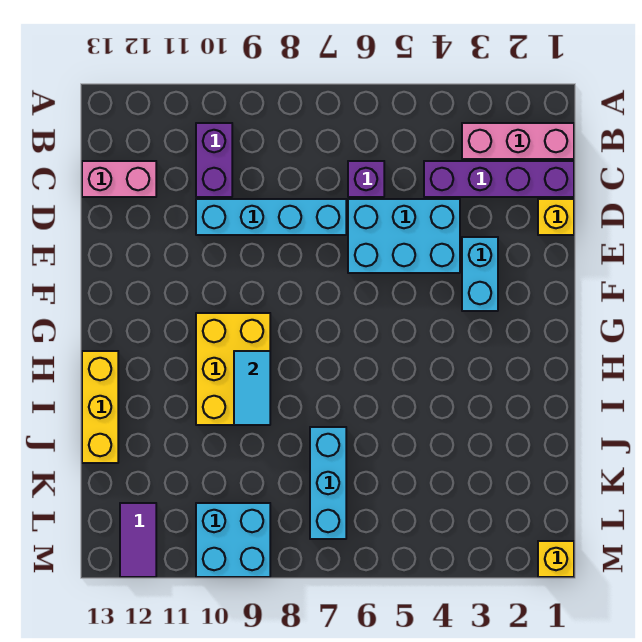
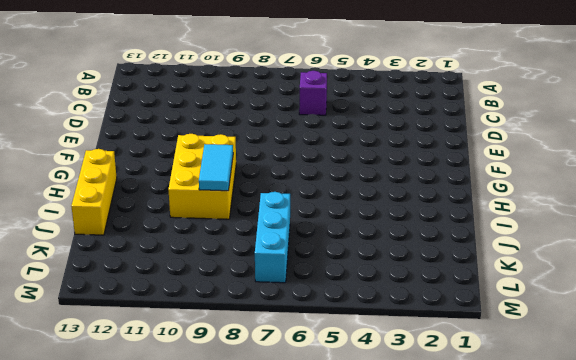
none -> pink 1x3 brick [462,123,574,159]
none -> purple 1x2 brick [196,123,232,197]
none -> purple 1x4 brick [424,161,574,197]

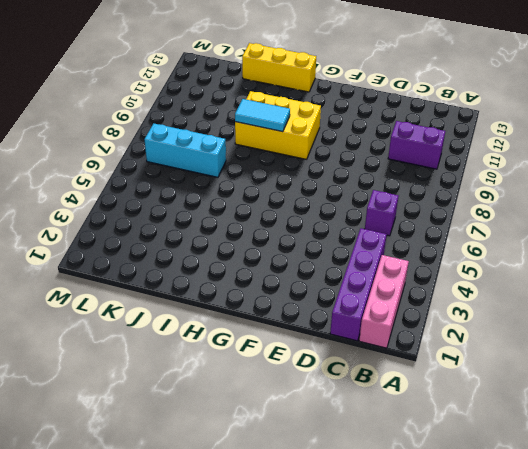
none -> pink 1x2 brick [82,161,156,197]
none -> yellow 1x1 brick [538,199,574,235]
none -> cyan 2x3 brick [348,199,460,273]

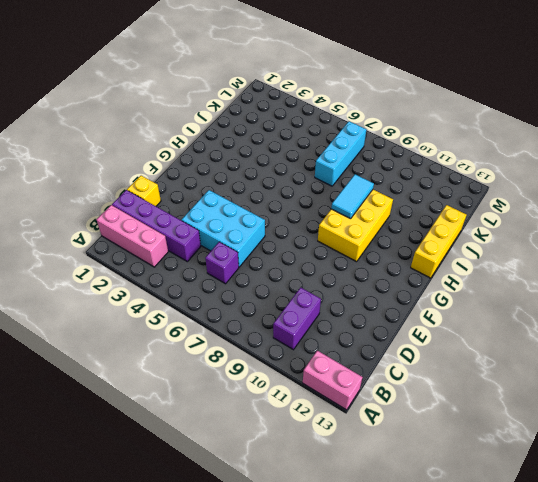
pink 1x2 brick [303,351,362,410] -> pink 1x2 brick moved to [82,161,156,197]
none -> cyan 1x4 brick [196,199,346,235]
none -> cyan 1x2 brick [462,237,498,311]
none -> cyan 2x2 brick [196,503,270,577]

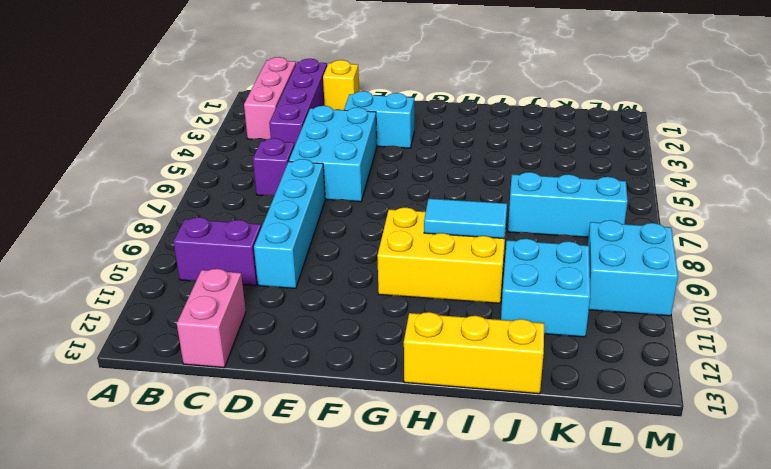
cyan 2x2 brick [501,239,590,337] -> none
none -> purple 1x2 tile [120,503,156,577]
none -> yellow 1x1 brick [538,541,574,577]

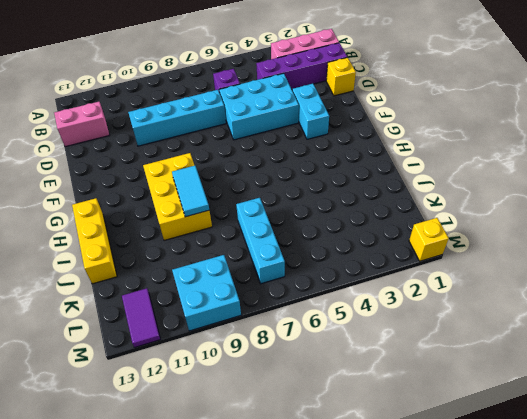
none -> purple 1x2 brick [196,123,232,197]

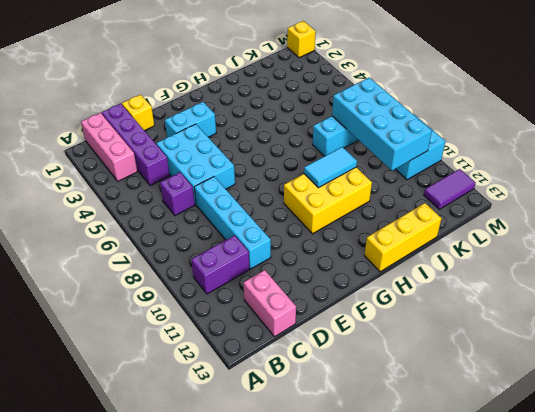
cyan 2x4 brick [332,77,432,171] -> none

